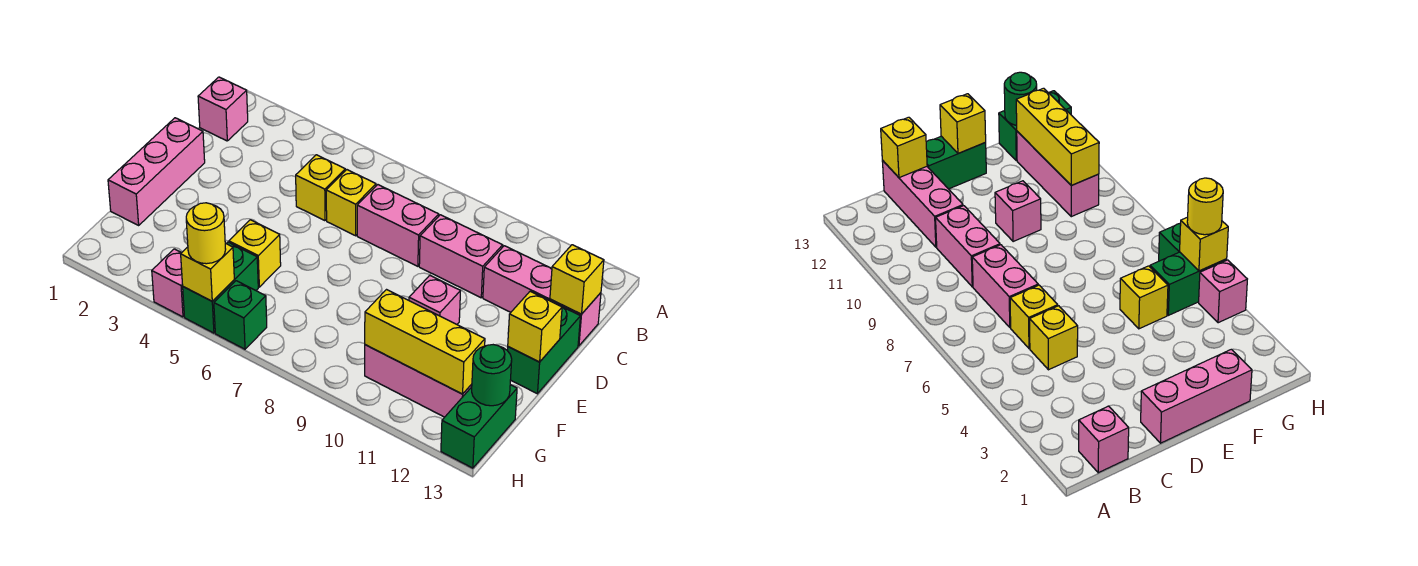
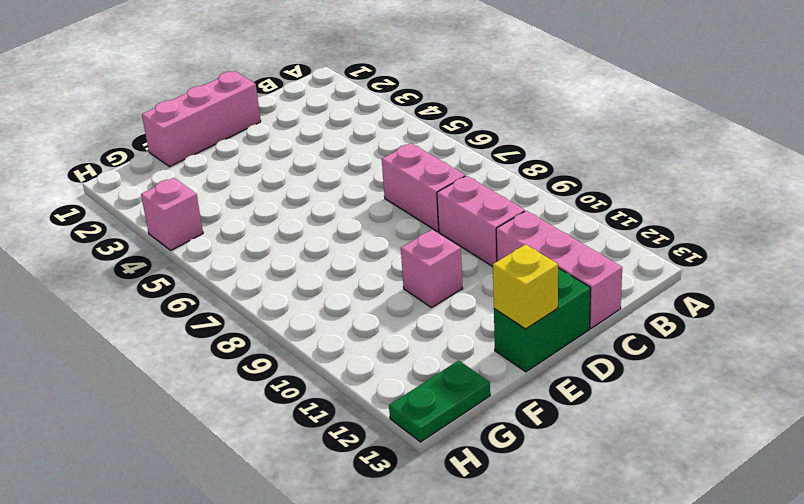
green 1x2 plate [389,360,490,442] -> green 1x2 brick [441,385,517,468]
none -> pink 1x1 brick [198,77,248,141]
none -> yellow 1x1 brick [296,155,345,221]
none -> yellow 1x1 brick [326,170,376,236]

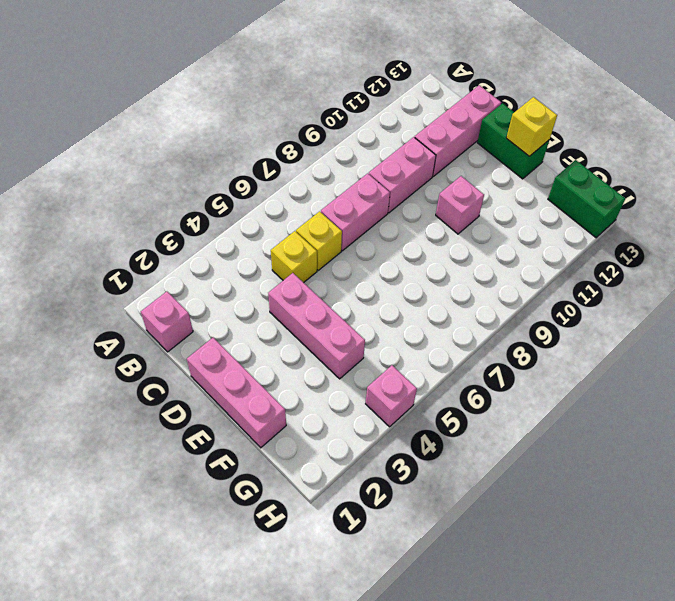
pink 1x3 brick [268,273,365,379] -> pink 1x3 brick turned to [365,345,472,417]
none -> yellow 1x1 brick [229,220,281,287]
none -> green 1x2 brick [183,242,258,333]
none -> green 1x1 brick [214,281,267,349]

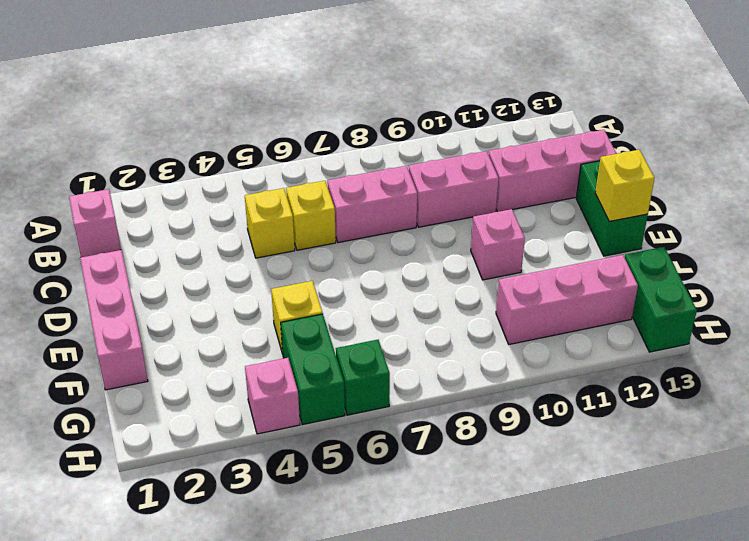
none -> yellow 1x1 brick [550,245,604,314]
none -> yellow 1x3 brick [365,290,485,394]
none -> green 1x1 round brick [472,345,512,406]

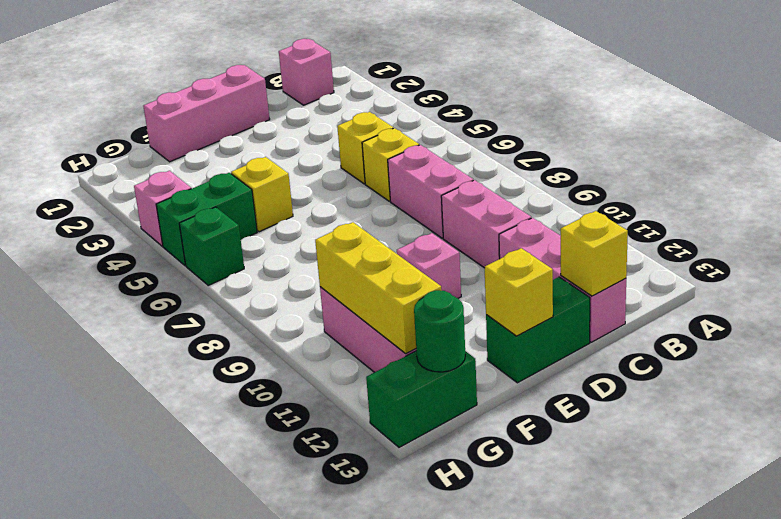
none -> yellow 1x1 brick [181,243,234,301]
none -> yellow 1x1 round brick [186,203,226,264]

